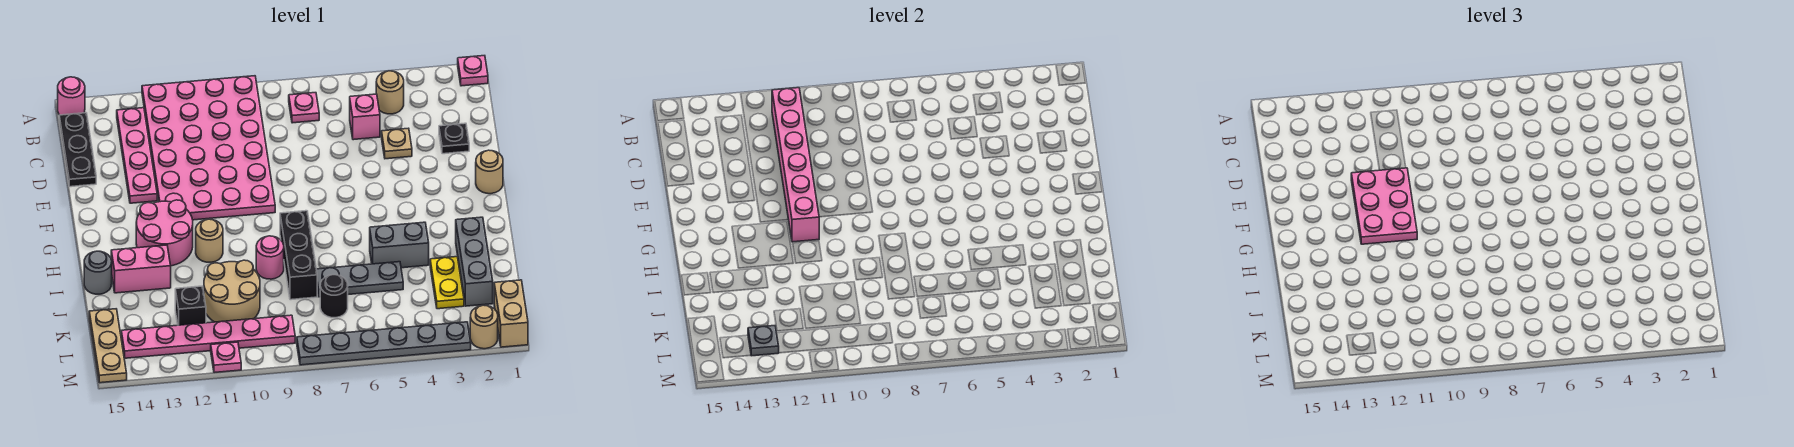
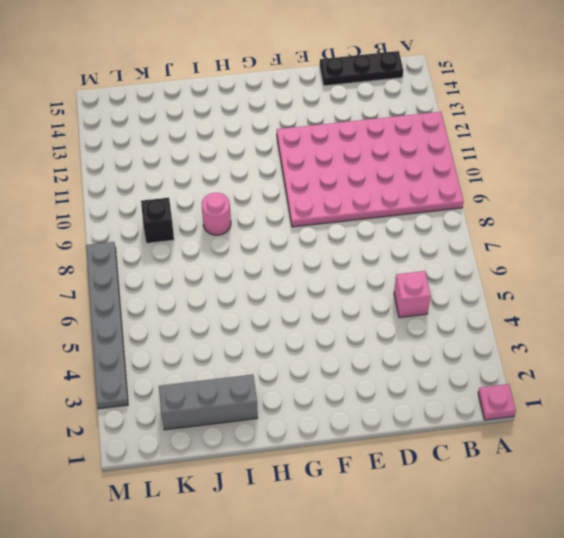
black 1x1 brick [141,198,174,243] -> black 1x1 brick moved to [175,286,206,325]
none -> pink 1x1 round brick [58,77,85,115]
none -> tan 1x1 round brick [376,71,404,114]
none -> pink 1x1 plate [289,93,319,123]
none -> pink 1x4 plate [117,108,157,203]

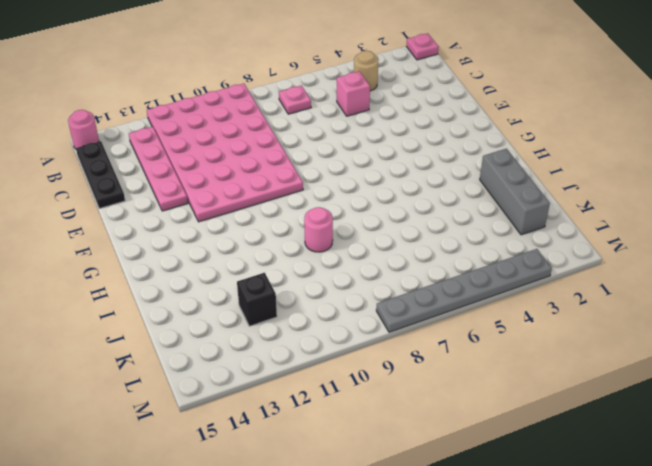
none -> black 1x1 plate [439,123,469,154]
none -> tan 1x1 plate [382,128,412,159]
none -> tan 1x1 round brick [476,150,503,194]
none -> pink 2x2 round brick [136,200,193,266]

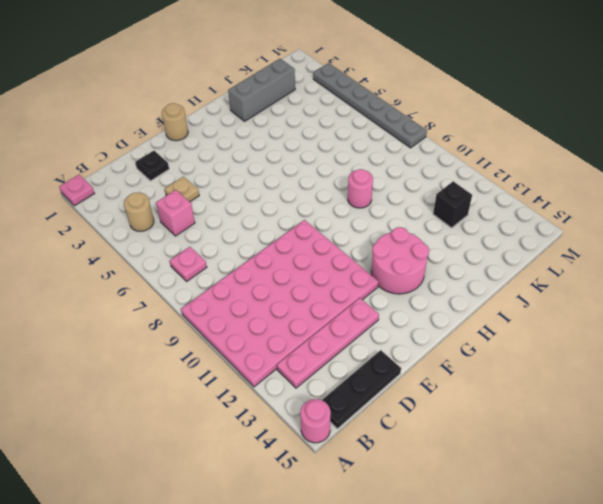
none -> black 1x3 brick [280,211,317,300]
none -> tan 1x1 round brick [196,219,223,262]
none -> grey 1x2 brick [370,222,429,268]
none -> pink 1x2 brick [111,245,171,293]

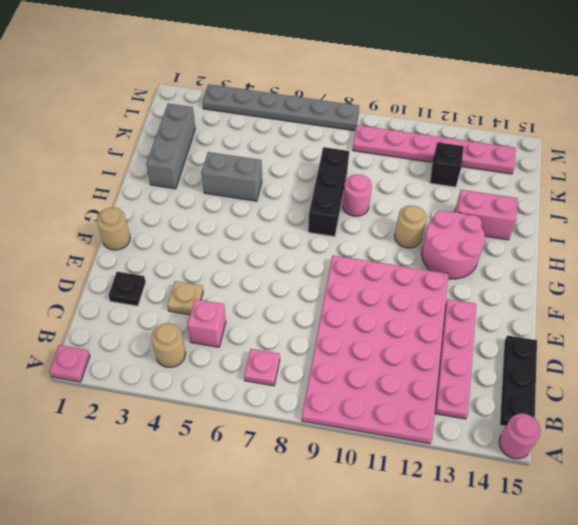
none -> grey 1x1 round brick [84,251,112,294]
none -> yellow 1x2 plate [430,257,464,309]
none -> grey 1x3 plate [316,262,403,297]
none -> tan 2x2 round brick [204,260,260,322]

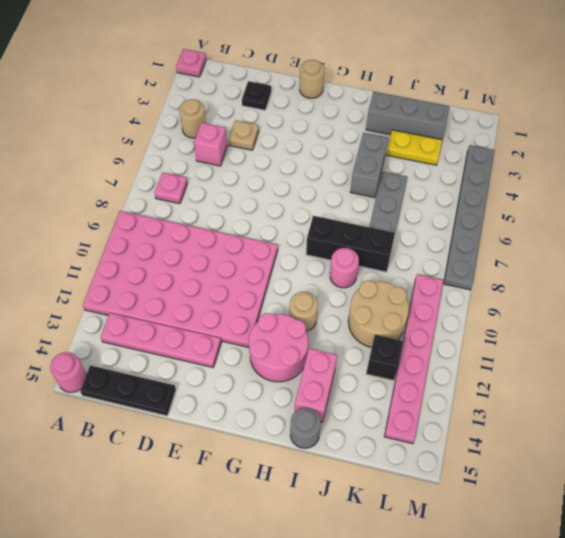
none -> black 1x1 round brick [320,275,348,318]
none -> tan 1x3 plate [89,309,127,383]
none -> tan 1x2 brick [494,280,528,347]
none -> tan 1x1 round brick [470,305,498,349]

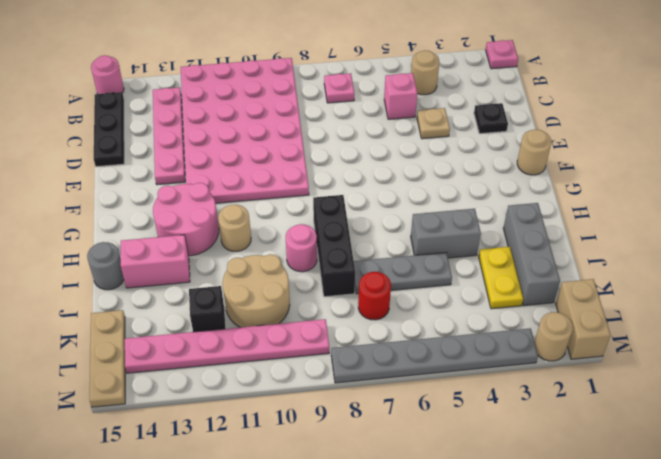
red 1x1 round brick [358,272,391,320] -> black 1x1 round brick [320,275,348,318]
none -> pink 1x1 plate [211,342,241,373]
none -> pink 1x6 brick [772,88,819,242]
none -> grey 1x1 plate [748,326,779,356]
none -> pink 2x3 plate [1351,168,1417,244]

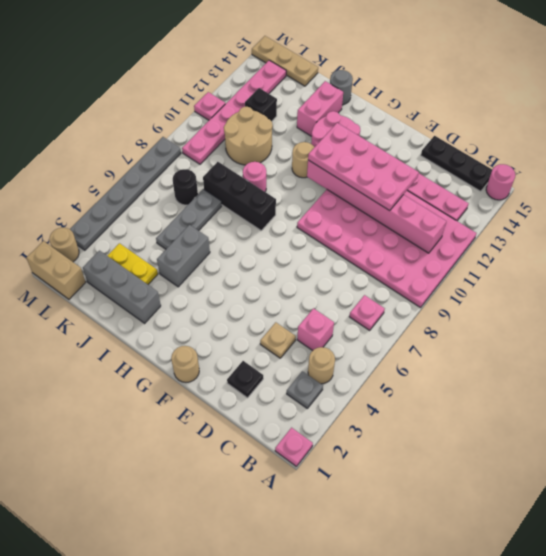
grey 1x1 plate [287,371,323,408] -> grey 1x1 plate moved to [748,326,779,356]
pink 2x4 plate [308,123,419,211] -> pink 2x3 plate [1351,168,1417,244]

